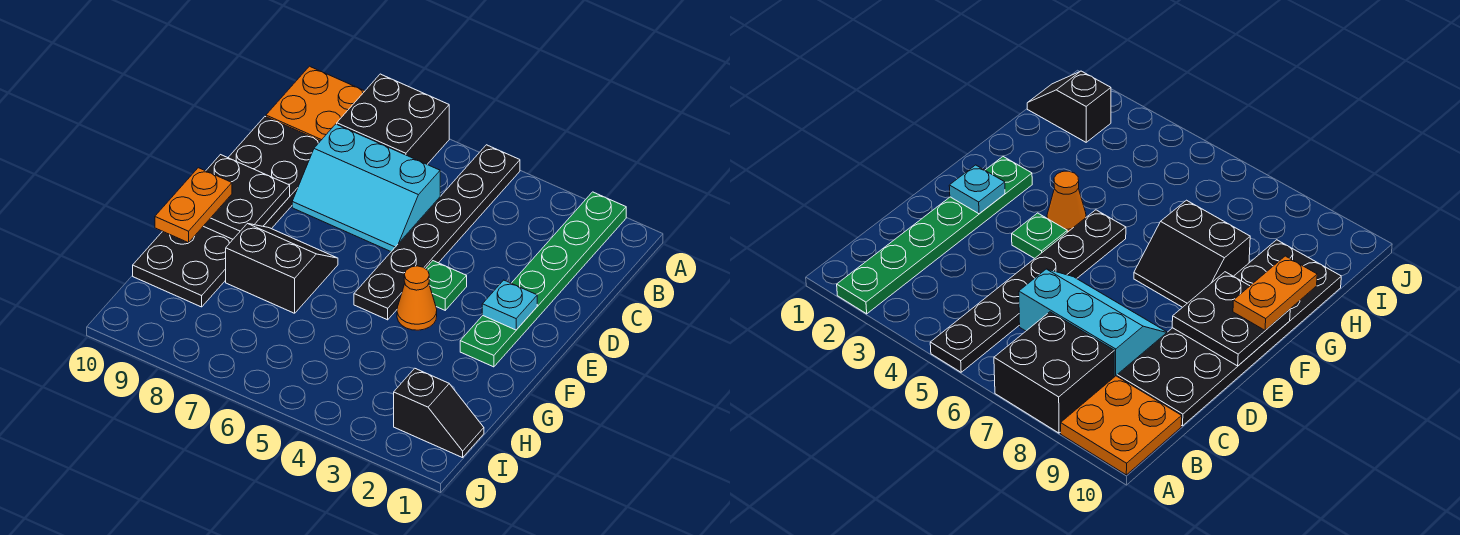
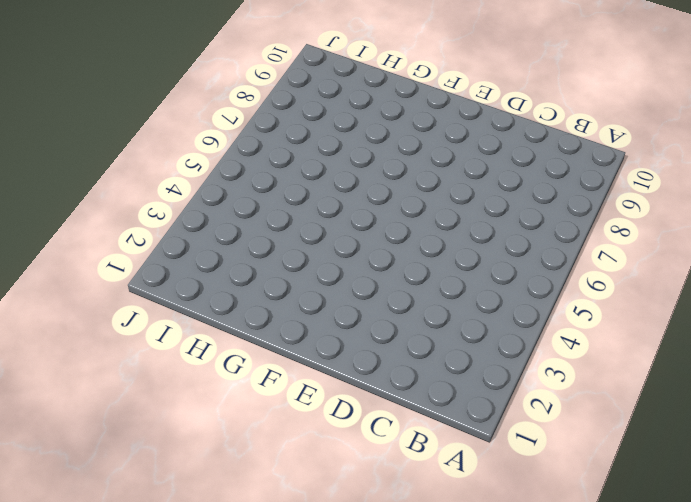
none -> green 1x6 plate [460,192,626,367]
none -> black 1x6 plate [354,145,520,320]
none -> black 2x2 brick [337,74,449,164]

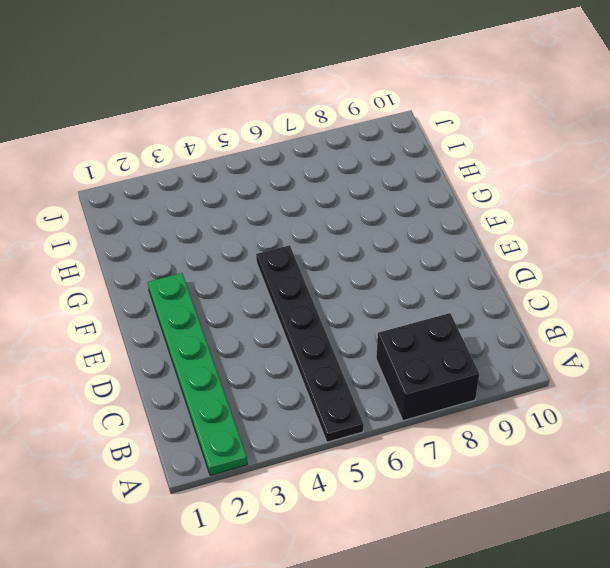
none -> orange 2x2 plate [266,66,365,141]
none -> cyan 2x3 slope [292,124,440,251]
none -> black 2x6 plate [133,117,320,307]

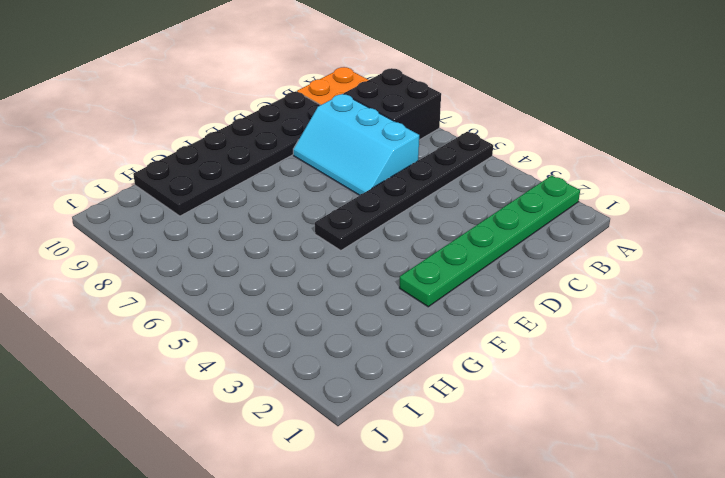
none -> green 1x1 plate [426,261,467,310]
none -> orange 1x1 cone [397,266,437,330]
none -> black 2x2 slope [226,223,338,313]

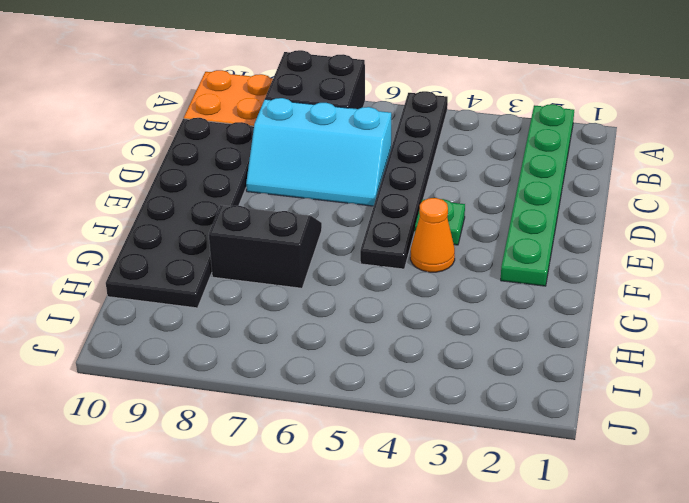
none -> black 1x2 slope [394,368,484,458]
none -> cyan 1x1 plate [482,280,537,330]
none -> black 2x2 plate [204,155,290,239]

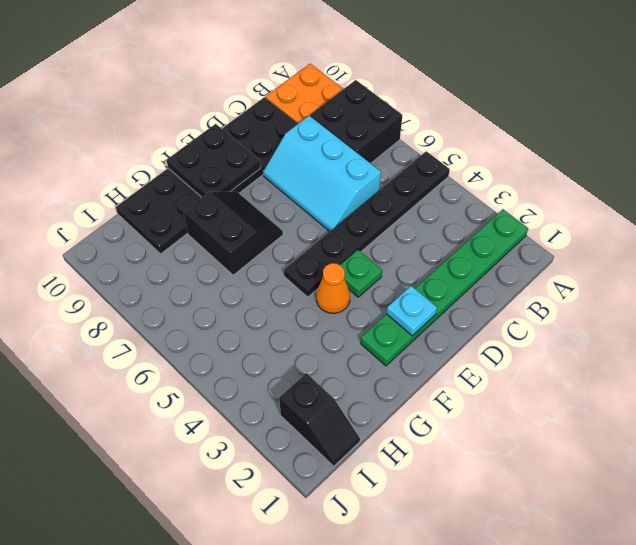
none -> orange 1x2 plate [155,168,232,243]

